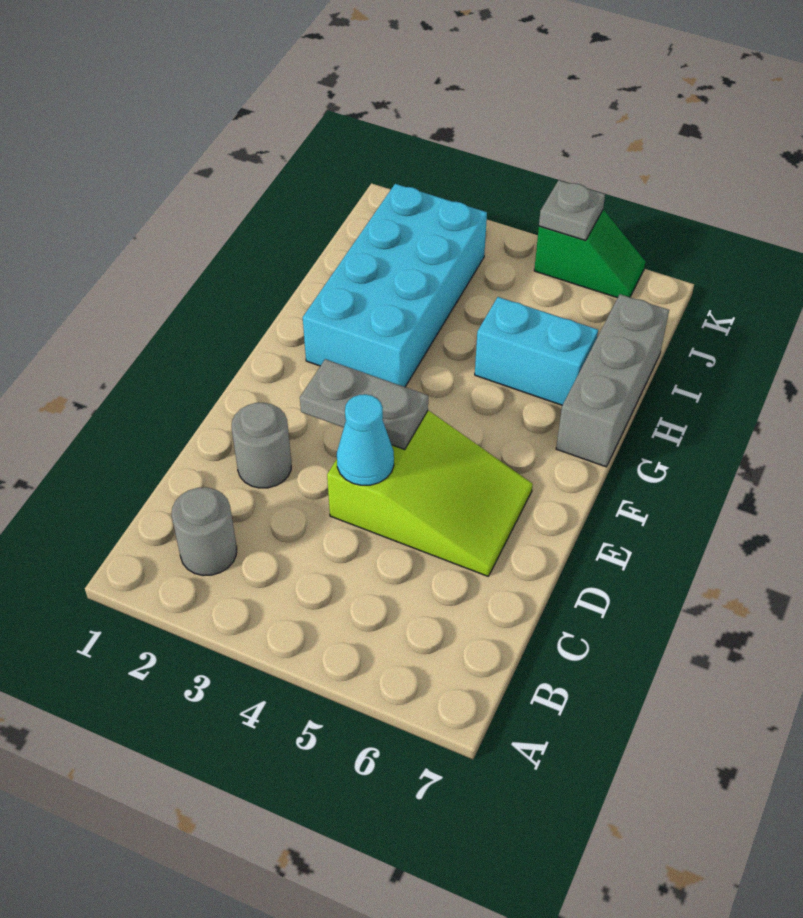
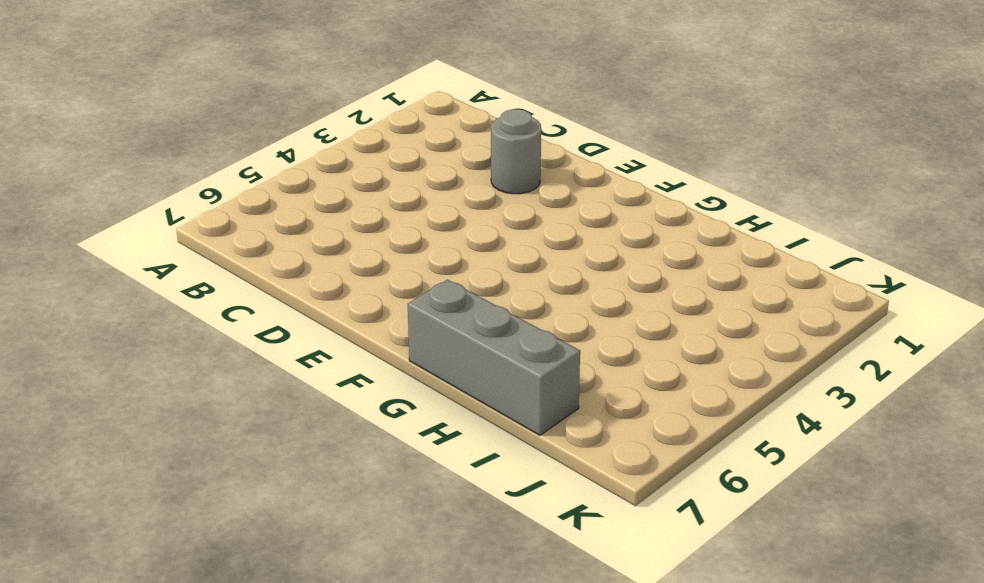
none -> grey 1x1 round brick [172,487,237,576]
none -> lime 2x3 slope [327,411,533,576]

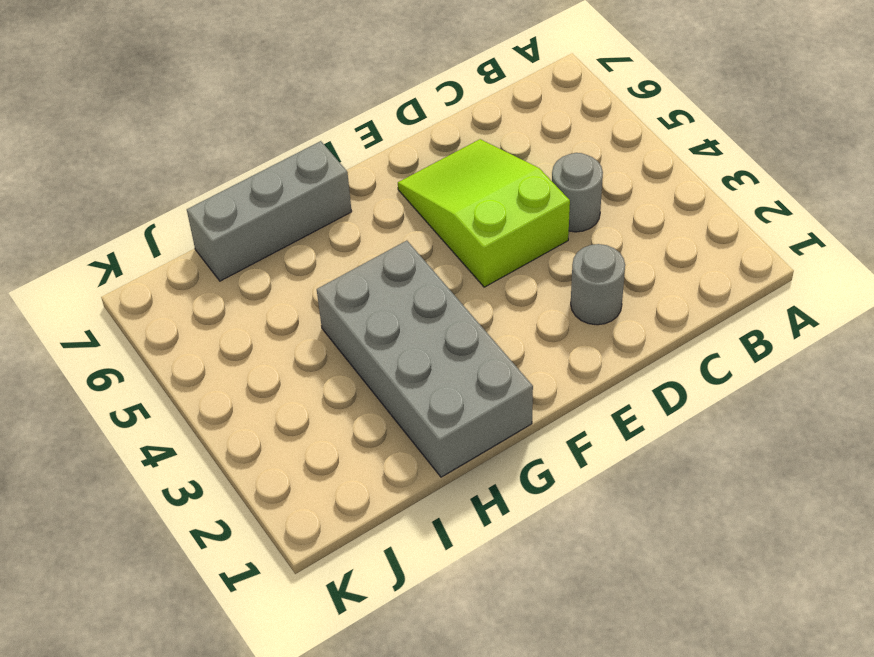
grey 1x1 round brick [552,153,603,232] -> grey 1x1 round brick moved to [172,487,237,576]
grey 2x4 brick [317,241,533,477] -> cyan 2x4 brick [303,184,487,387]
none -> cyan 1x2 brick [475,297,598,405]
none -> green 1x2 slope [534,210,646,298]

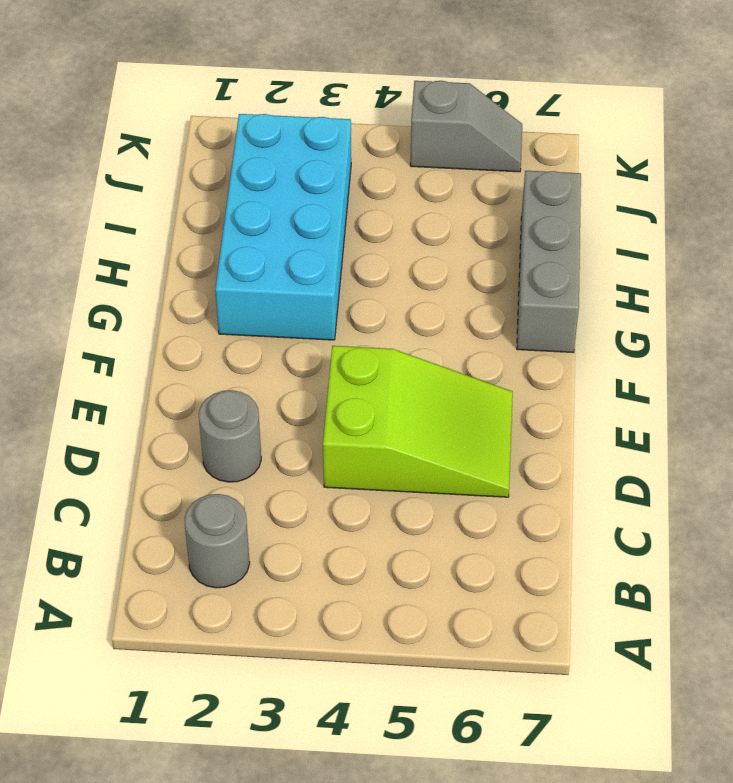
grey 1x2 slope [410,81,522,172] -> green 1x2 slope [534,210,646,298]
none -> cyan 1x2 brick [475,297,598,405]
none -> cyan 1x1 cone [337,394,394,485]

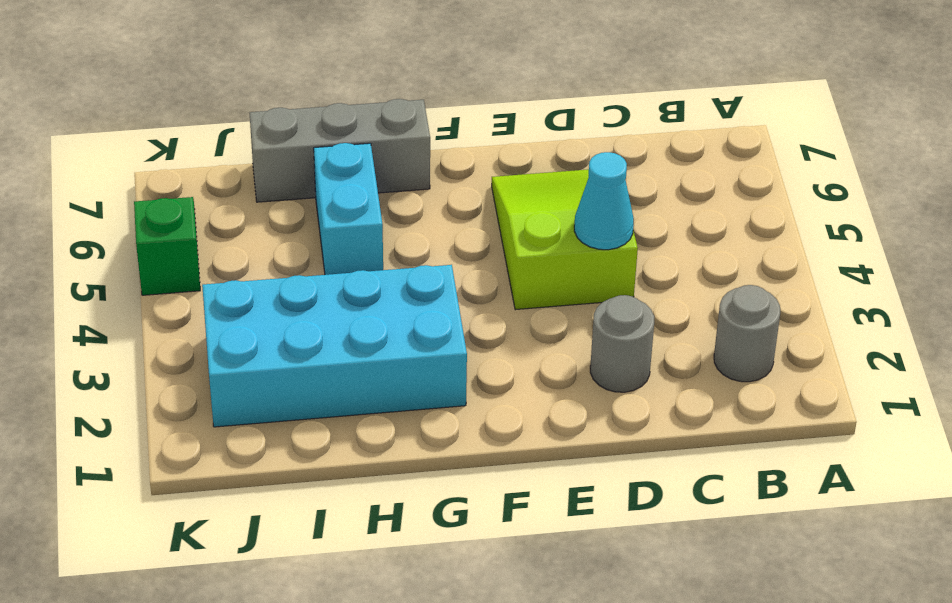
none -> grey 1x2 plate [300,359,428,449]
none -> grey 1x1 plate [539,180,605,241]

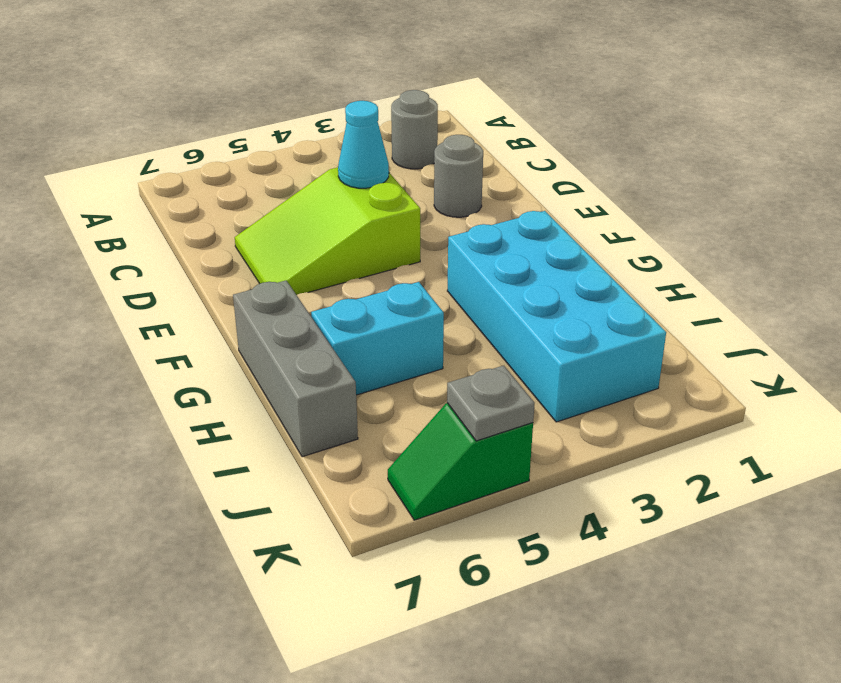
none -> grey 1x2 plate [300,359,428,449]

